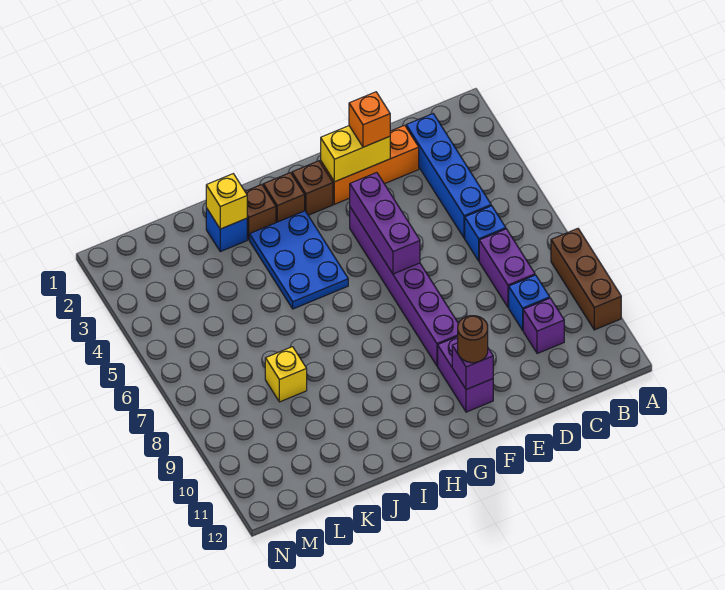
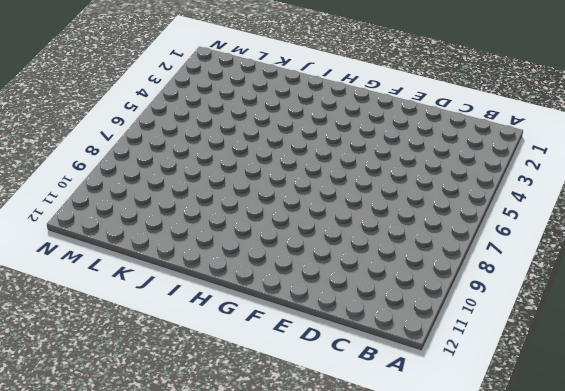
none -> brown 1x3 brick [551,229,621,330]
none -> blue 1x4 brick [406,114,491,238]
none -> blue 1x1 brick [465,206,506,261]

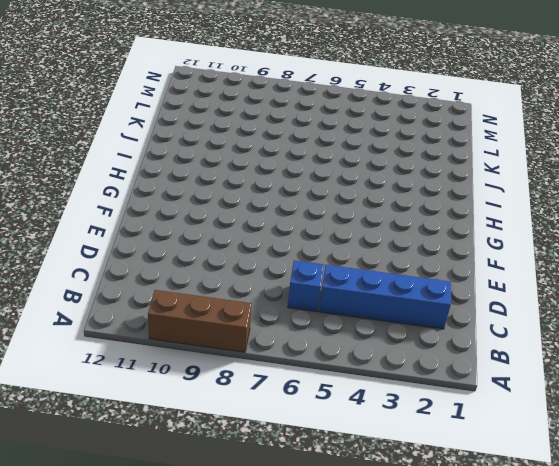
none -> purple 1x2 brick [479,229,535,307]
none -> blue 1x1 brick [509,275,550,330]
none -> purple 1x1 brick [523,298,564,354]

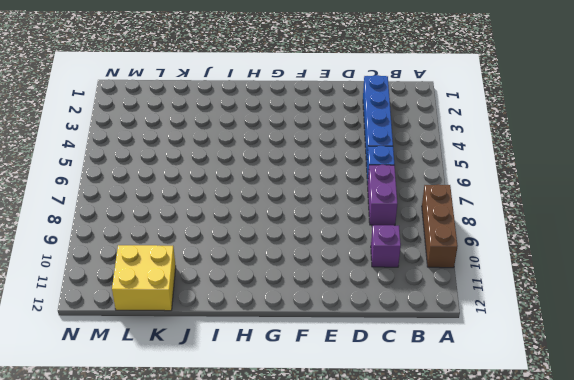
yellow 2x2 brick [112,245,176,311] -> none
none -> blue 1x1 brick [509,275,550,330]
none -> orange 1x3 brick [321,125,419,204]
none -> purple 1x6 brick [350,207,459,366]

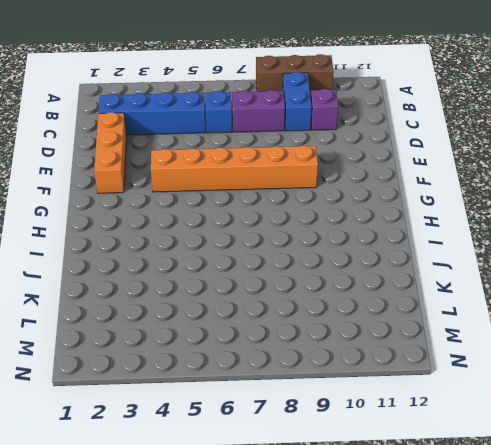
blue 1x2 brick [283,72,312,131] -> blue 1x1 brick [509,275,550,330]
orange 1x6 brick [151,146,318,192] -> purple 1x6 brick [350,207,459,366]
none -> purple 1x2 brick [438,337,493,412]
none -> brown 1x1 brick [292,161,333,215]
none -> brown 1x1 brick [263,173,305,223]

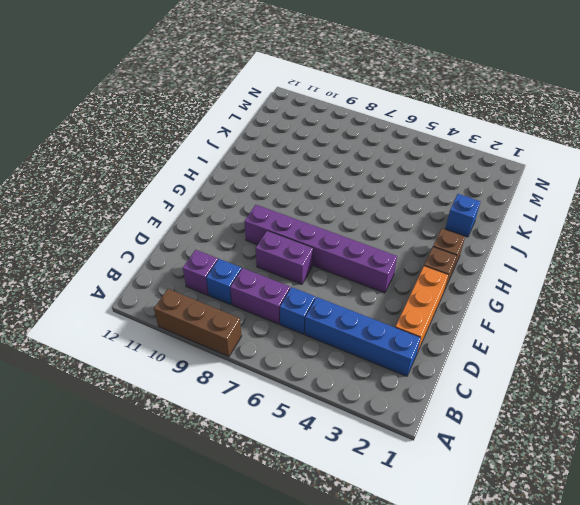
purple 1x2 brick [256,231,313,284] -> purple 1x2 brick moved to [438,337,493,412]
none -> blue 2x3 plate [249,211,348,309]
none -> brown 1x1 brick [245,185,276,239]
none -> yellow 1x1 brick [265,347,307,402]

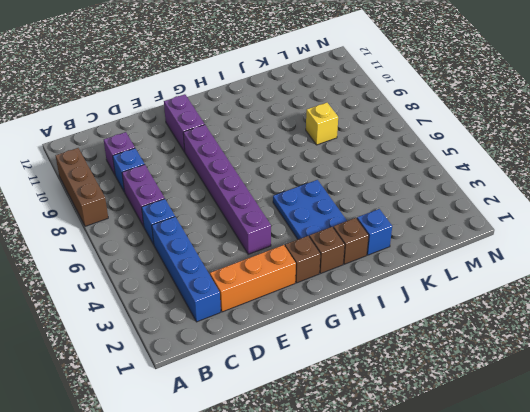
none -> yellow 1x2 brick [321,126,390,182]
none -> purple 1x3 brick [350,173,420,274]
none -> purple 1x1 brick [452,343,493,390]

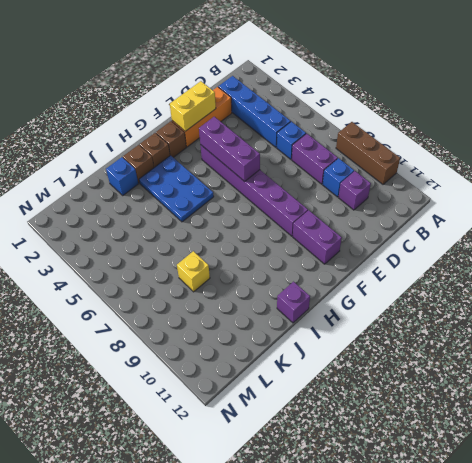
purple 1x1 brick [277,282,310,323] -> purple 1x1 brick moved to [452,343,493,390]
none -> yellow 1x1 brick [206,174,247,229]
none -> orange 1x1 brick [349,92,390,147]
none -> brown 1x1 round brick [458,316,488,363]

